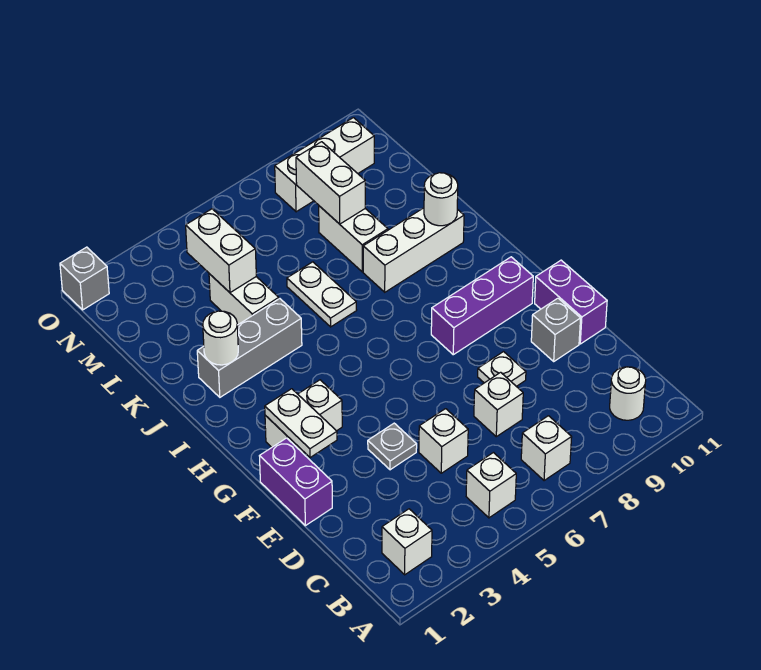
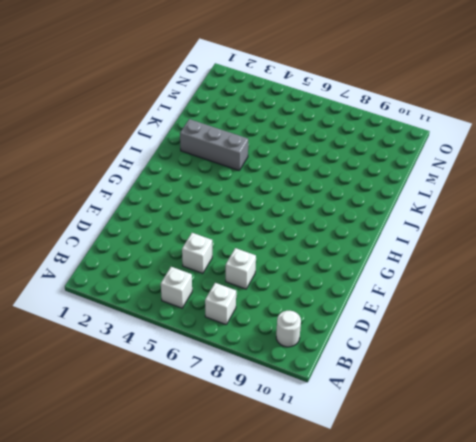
none -> white 1x1 brick [382,509,432,575]
none -> purple 1x2 brick [260,438,332,526]
none -> grey 1x1 plate [368,423,417,470]

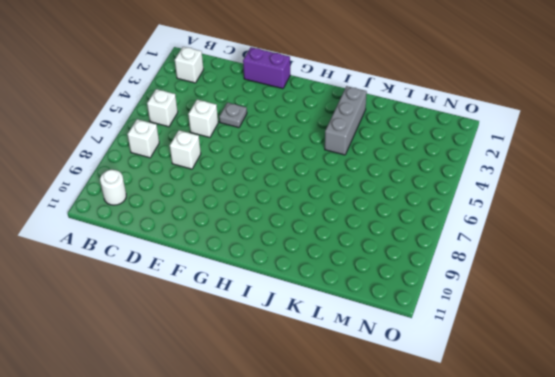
none -> white 1x1 plate [478,352,526,386]
none -> grey 1x1 brick [531,298,581,361]
none -> purple 1x2 brick [535,260,607,344]

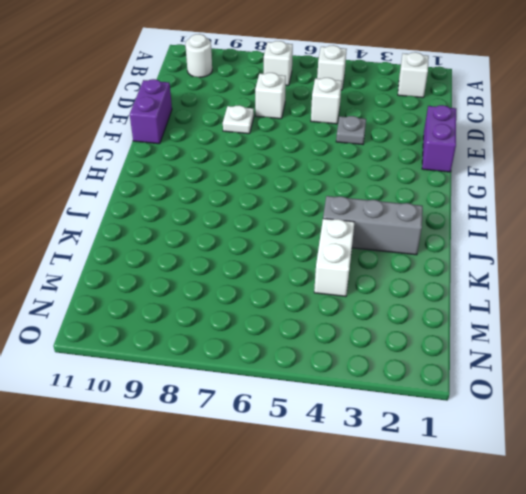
none -> grey 1x1 brick [531,298,581,361]
none -> white 1x2 brick [265,380,342,453]
none -> purple 1x3 brick [431,257,533,355]

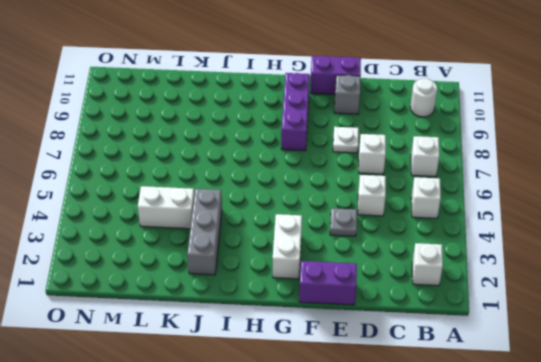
none -> white 1x2 plate [287,262,357,327]
none -> white 1x3 brick [363,208,464,292]
none -> white 1x2 brick [319,206,388,272]

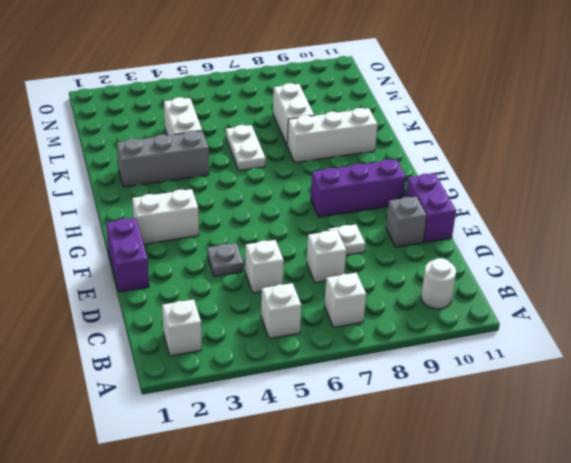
none -> white 1x3 brick [275,118,374,212]
none -> grey 1x1 brick [60,247,109,310]
none -> white 1x2 plate [265,389,337,458]

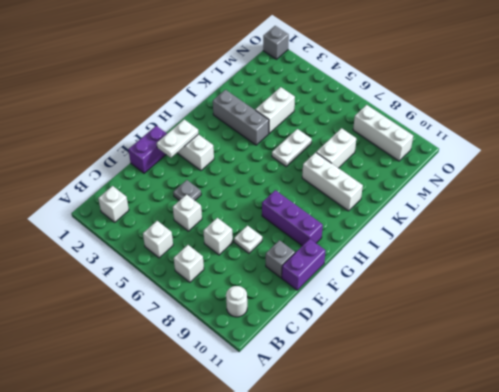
none -> white 1x1 round brick [203,311,238,365]
none -> white 1x1 round brick [424,173,458,226]
none -> white 1x2 brick [186,209,256,293]

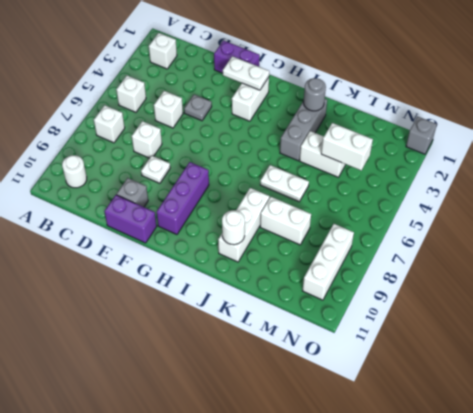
grey 1x1 round brick [303,78,326,111] -> white 1x1 round brick [203,311,238,365]
none -> white 1x2 brick [296,142,365,224]

